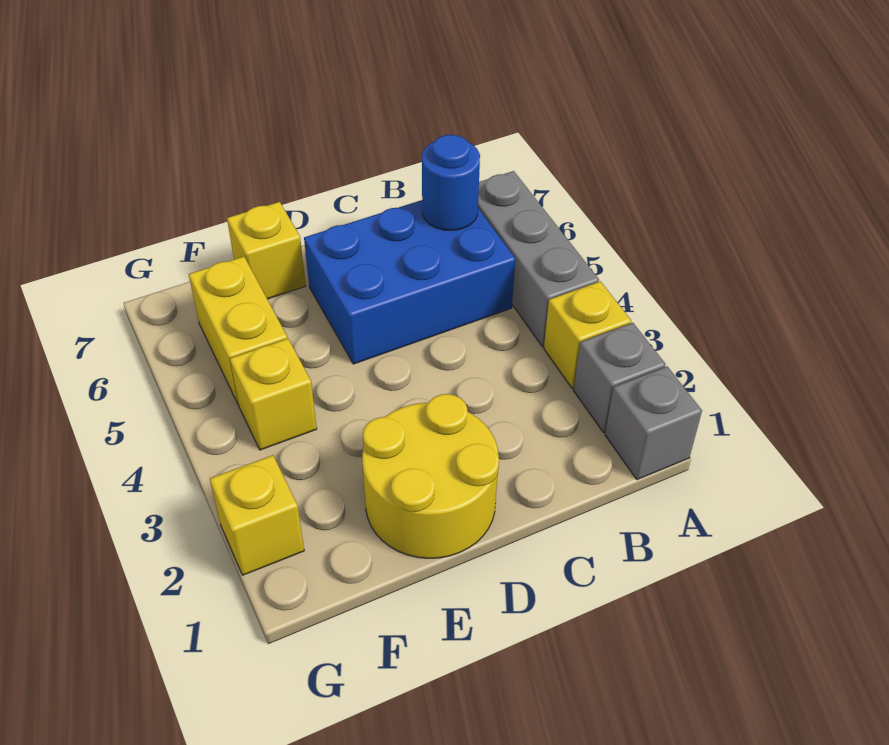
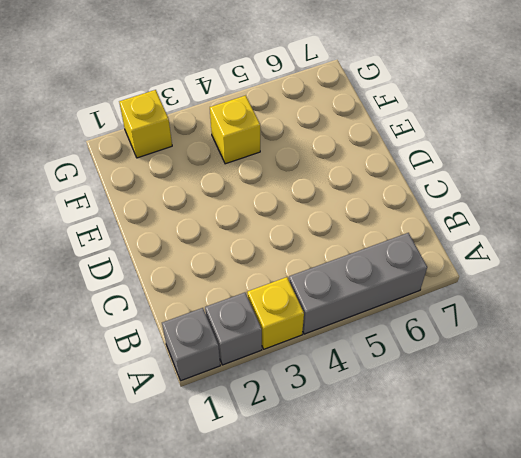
none -> blue 2x3 brick [304,200,515,364]
none -> yellow 2x2 round brick [362,394,499,558]

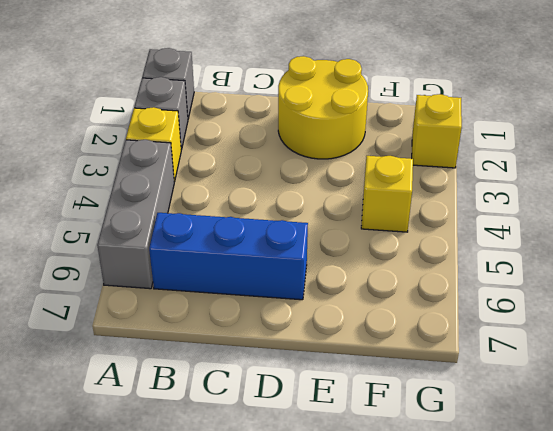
blue 1x3 brick [149,213,308,300] -> blue 2x3 brick [304,200,515,364]
none -> yellow 1x1 brick [227,202,306,299]
none -> yellow 1x2 brick [189,257,287,405]

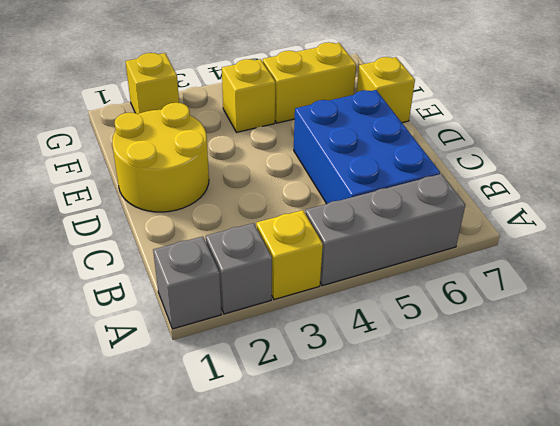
none -> blue 1x1 round brick [422,135,480,230]

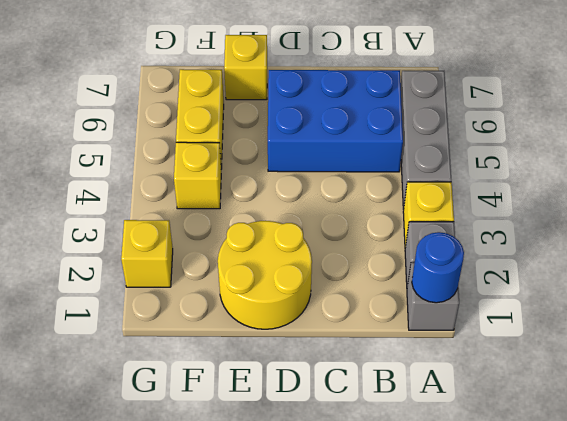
blue 1x1 round brick [412,232,464,303] -> blue 1x1 round brick moved to [422,135,480,230]

